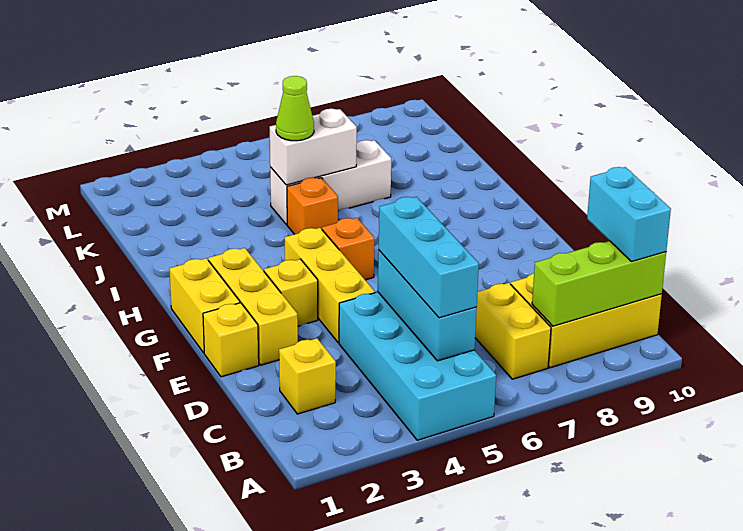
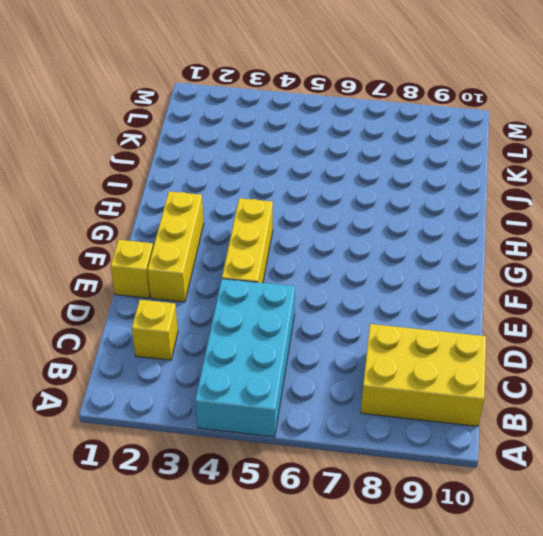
none -> yellow 1x2 brick [475,283,551,379]
none -> yellow 1x2 brick [169,258,240,353]
none -> yellow 1x1 brick [264,259,318,326]

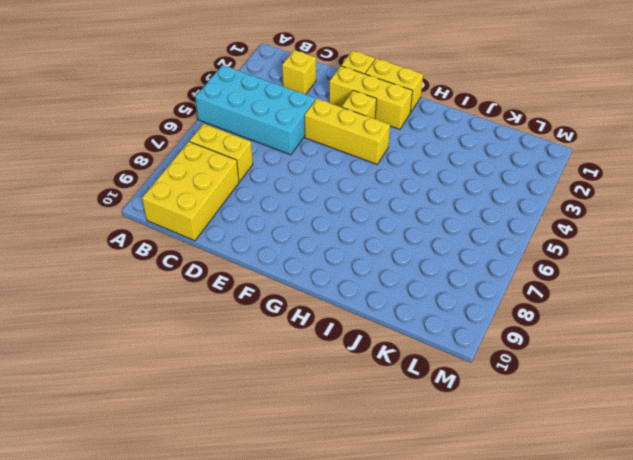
none -> orange 1x1 brick [322,218,374,280]
none -> orange 1x1 brick [287,178,338,234]
none -> white 1x3 brick [270,140,391,225]

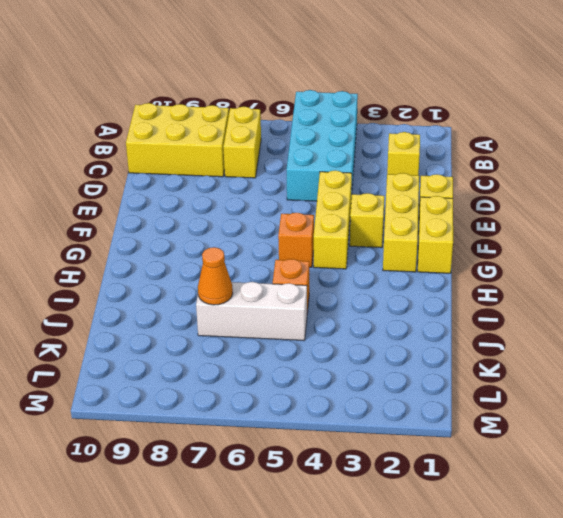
orange 1x1 cone [198,247,233,305] -> none
none -> cyan 1x3 brick [378,250,477,361]
none -> lime 1x3 brick [532,241,666,326]
none -> white 1x2 brick [270,109,357,185]

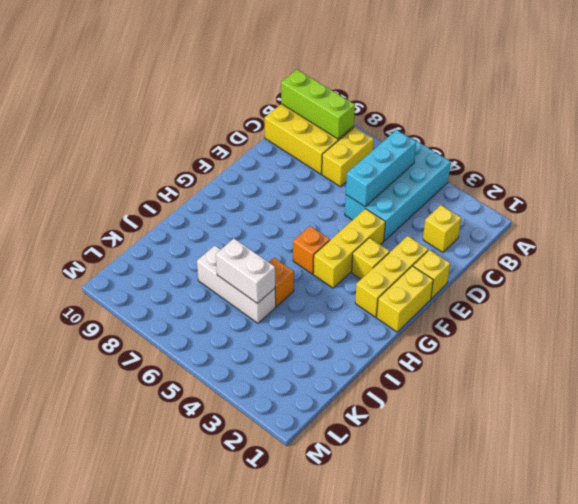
none -> cyan 1x3 brick [379,197,479,318]
none -> cyan 1x2 brick [587,167,671,262]
none -> lime 1x1 cone [276,76,314,141]

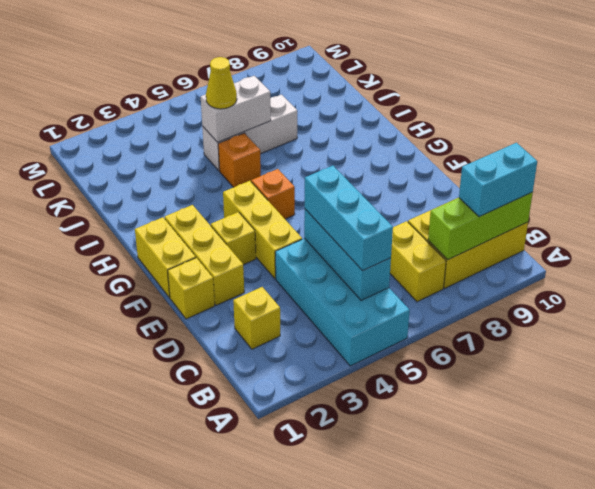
cyan 1x2 brick [459,143,537,217] -> cyan 1x2 brick turned to [587,167,671,262]
yellow 1x1 cone [206,57,237,109] -> lime 1x1 cone [276,76,314,141]

